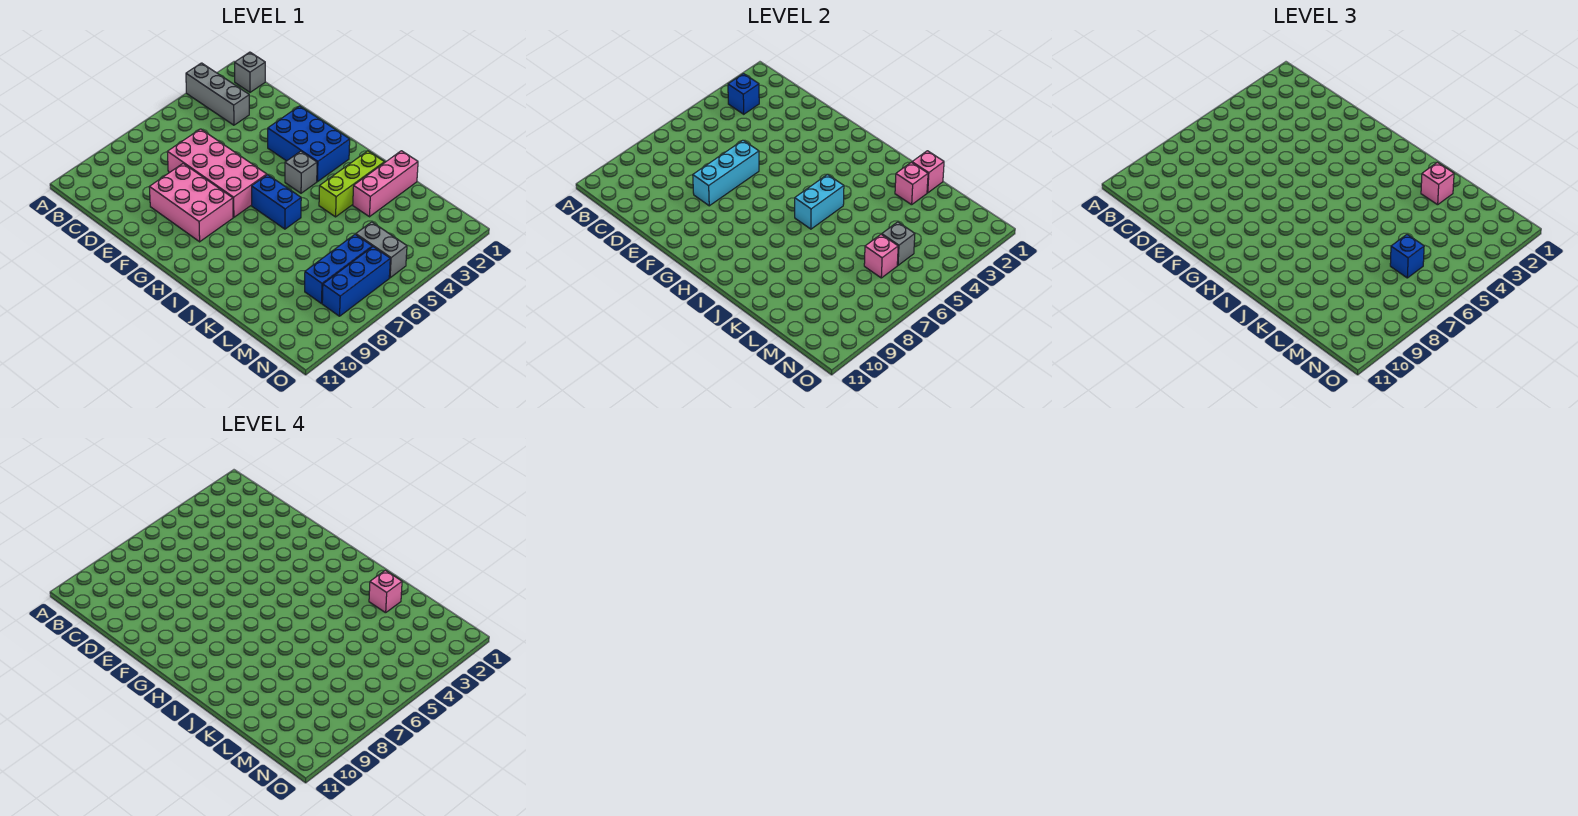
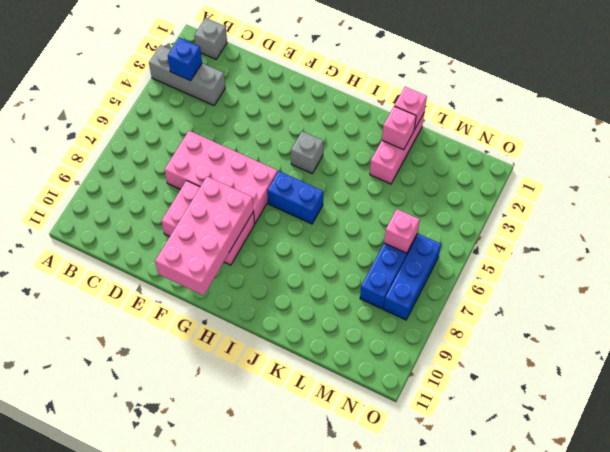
pink 2x4 brick [155,177,253,295] -> none
none -> blue 2x3 brick [268,106,350,182]
none -> lime 1x3 brick [319,151,384,217]
none -> grey 1x2 brick [356,222,407,278]

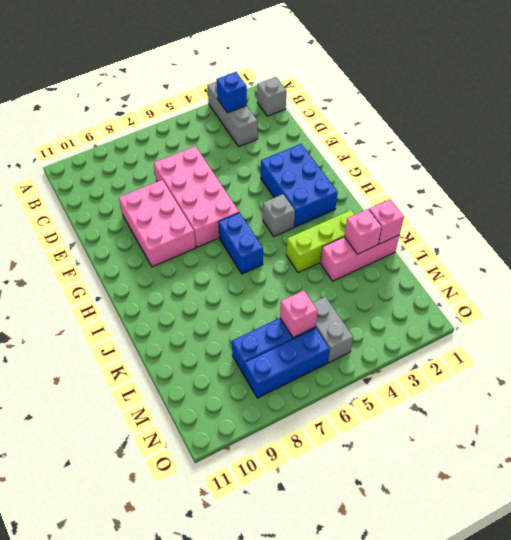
none -> cyan 1x3 brick [693,140,759,206]
none -> cyan 1x2 brick [795,174,844,229]
none -> grey 1x1 brick [882,222,915,265]

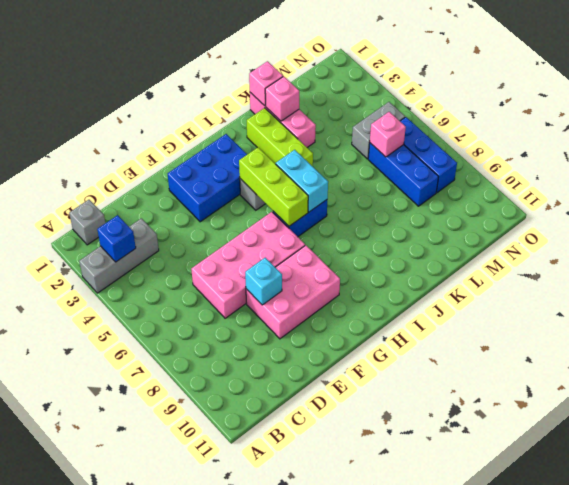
cyan 1x1 brick [245,258,282,305] -> cyan 1x3 brick [693,140,759,206]
lime 1x3 brick [239,148,308,226] -> none
none -> grey 1x1 brick [882,222,915,265]
none -> pink 1x1 brick [1421,162,1454,205]
none -> blue 1x1 brick [1390,235,1424,278]

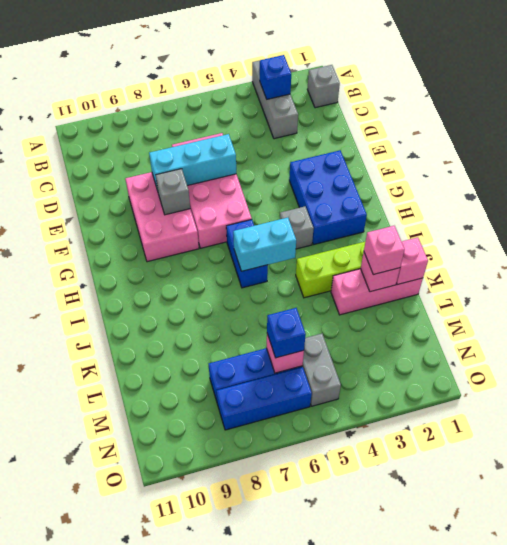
grey 1x1 brick [156,169,190,215] -> grey 1x1 brick moved to [882,222,915,265]
none -> pink 1x1 brick [369,570,402,613]

